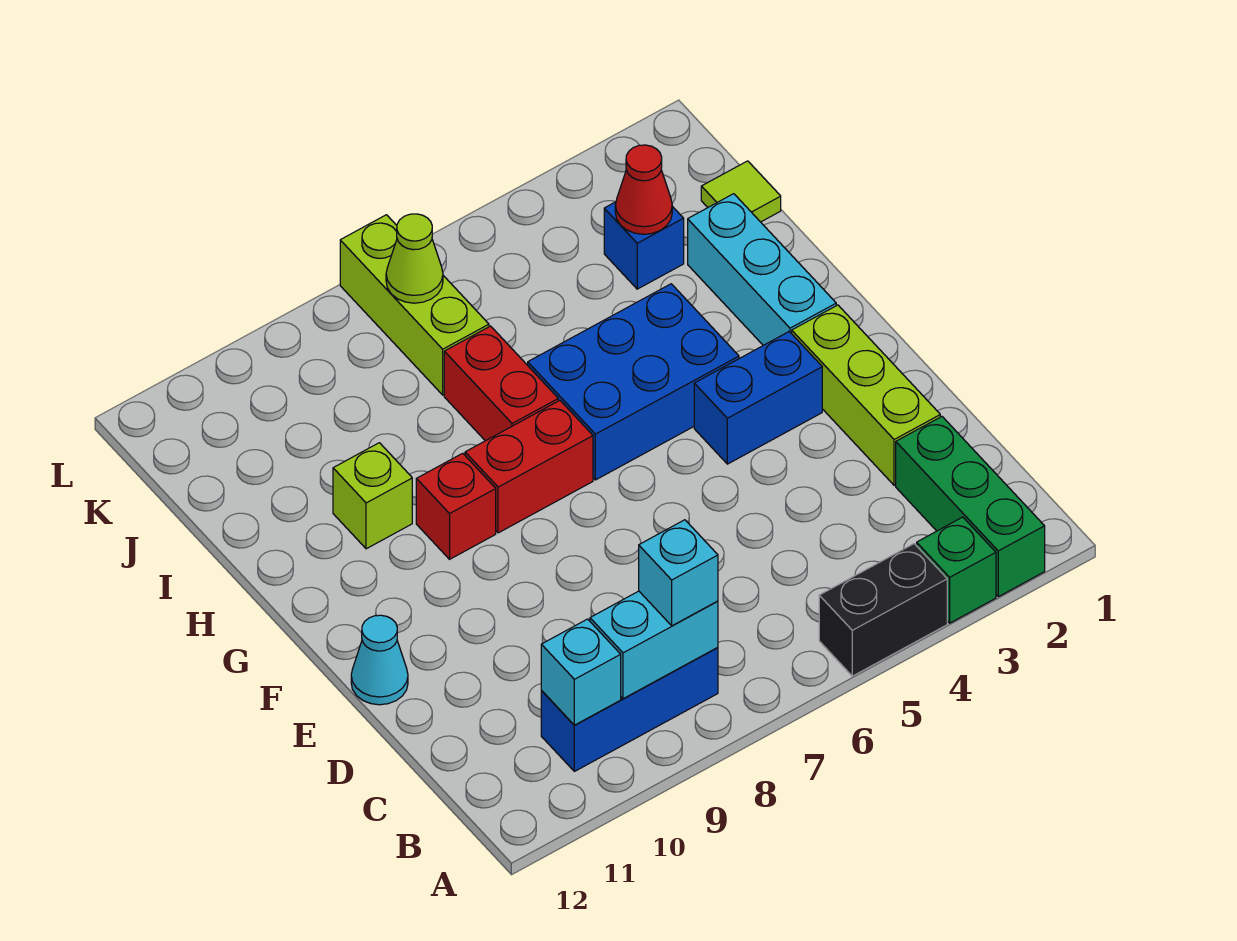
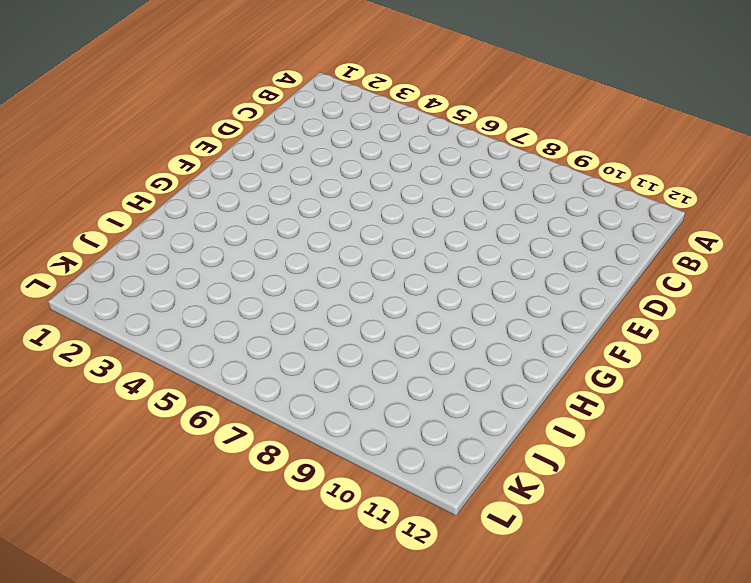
none -> green 1x3 brick [896,417,1045,597]
none -> green 1x1 brick [917,517,996,623]
none -> black 1x2 brick [819,544,947,676]

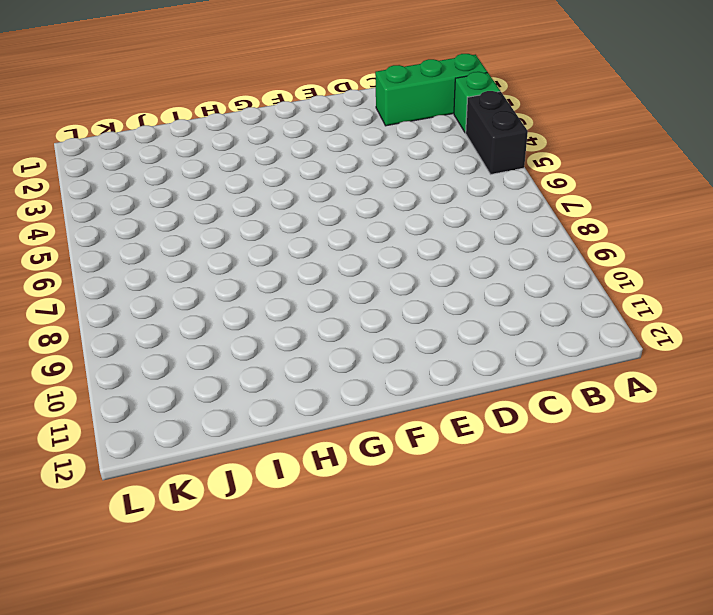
none -> blue 1x3 brick [541,647,718,771]
none -> lime 1x3 brick [792,305,940,485]
none -> cyan 1x1 cone [351,615,408,705]

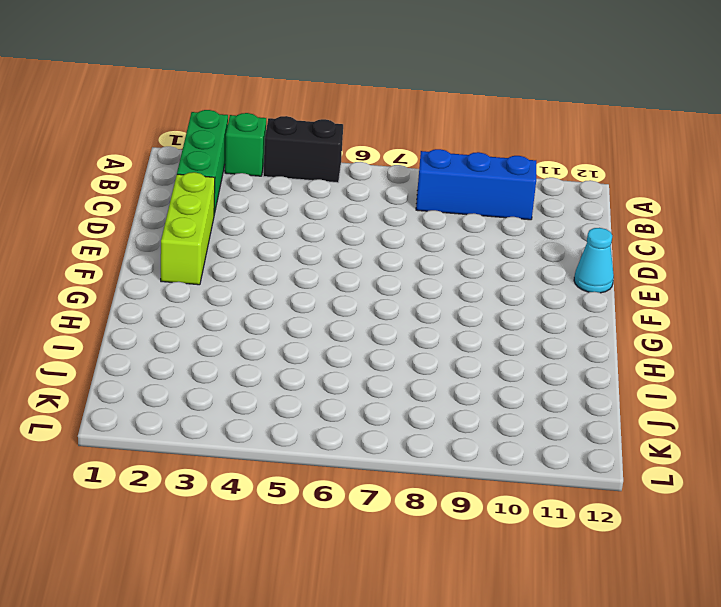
none -> blue 1x2 brick [694,332,822,464]
none -> cyan 1x3 brick [688,194,836,345]
none -> blue 2x3 brick [528,284,739,480]

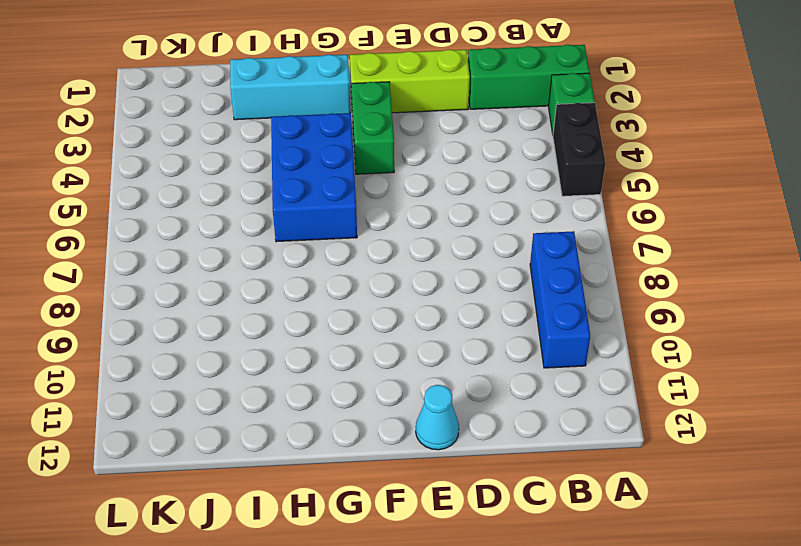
green 1x2 brick [351,82,394,174] -> blue 1x2 brick [694,332,822,464]
none -> red 1x2 brick [465,401,593,533]
none -> red 1x1 brick [416,453,496,559]
none -> red 1x2 brick [444,326,558,441]

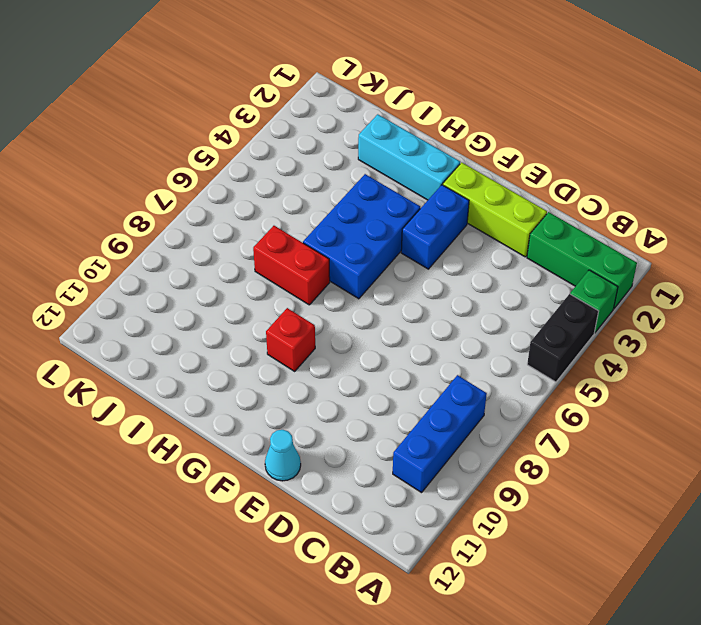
none -> red 1x2 brick [465,401,593,533]
none -> lime 1x1 brick [333,443,412,549]
none -> lime 1x1 tile [701,161,781,222]

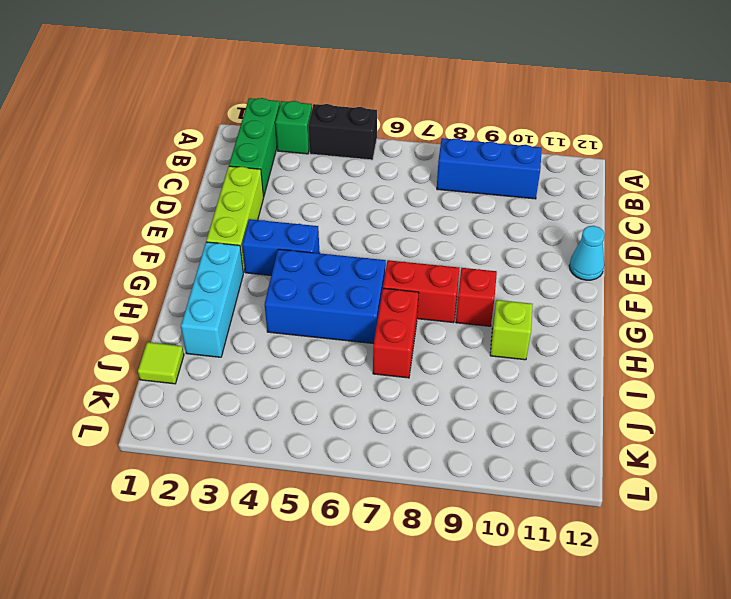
none -> blue 1x1 brick [604,202,684,289]
none -> lime 1x3 brick [340,215,489,395]
none -> cyan 1x2 brick [590,591,718,699]

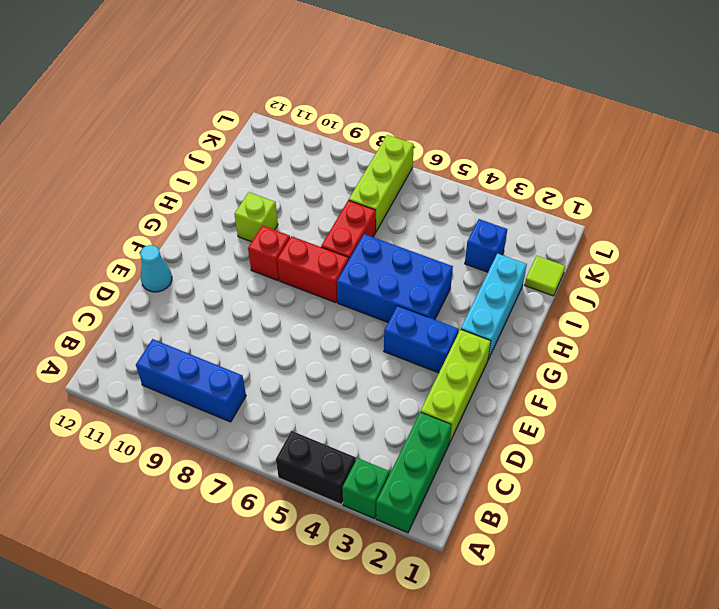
none -> cyan 1x2 brick [590,591,718,699]
none -> cyan 1x1 brick [541,619,621,725]
none -> red 1x1 cone [615,145,672,234]

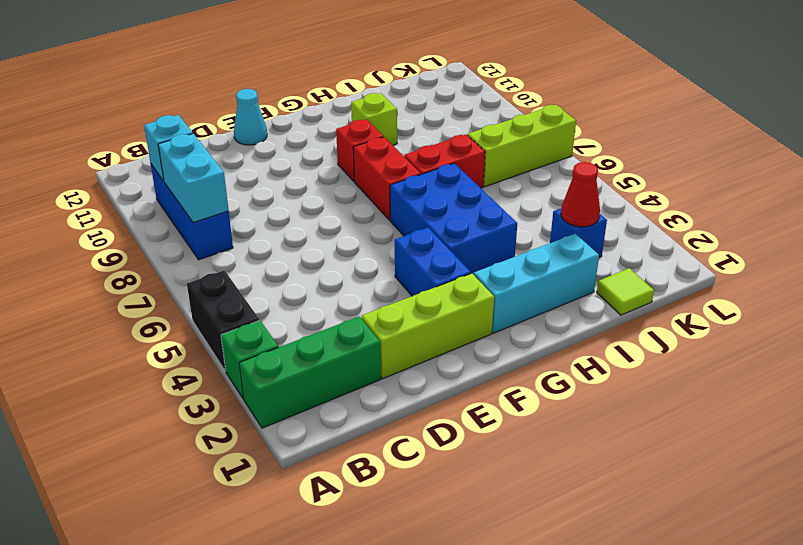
none -> lime 1x1 cone [386,214,443,303]
none -> cyan 1x1 brick [639,520,718,626]

